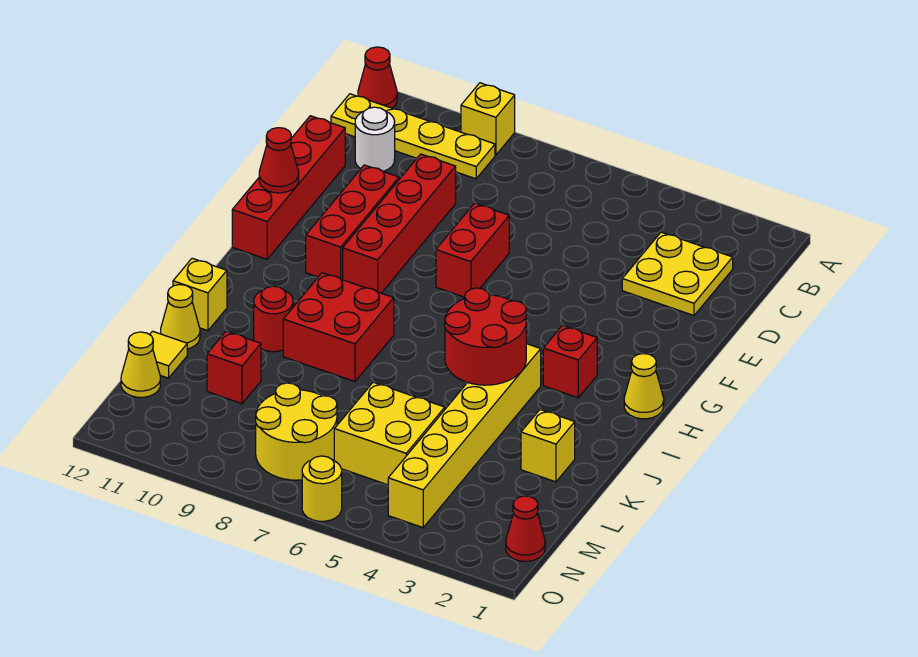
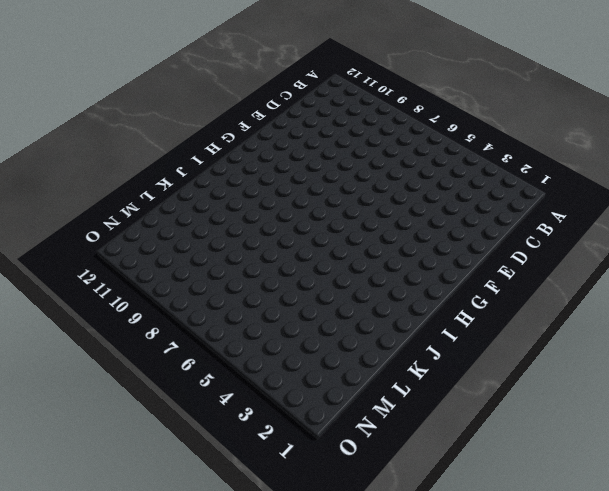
none -> yellow 1x1 brick [461,83,515,155]
none -> red 1x1 cone [358,47,397,108]
none -> yellow 1x4 plate [331,94,495,179]

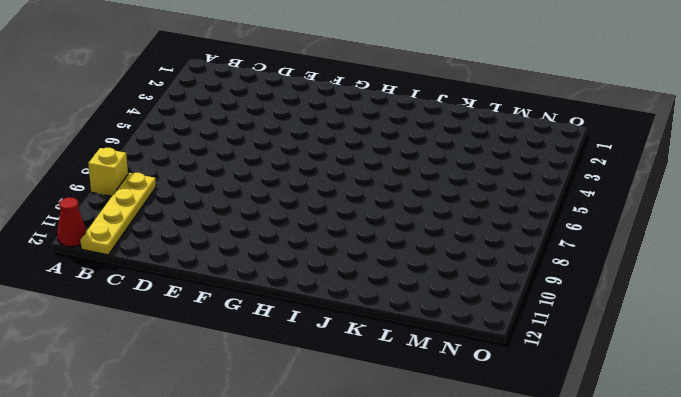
none -> yellow 2x2 plate [622,232,733,316]
none -> white 1x1 round brick [355,107,395,172]
none -> red 1x4 brick [343,154,456,293]

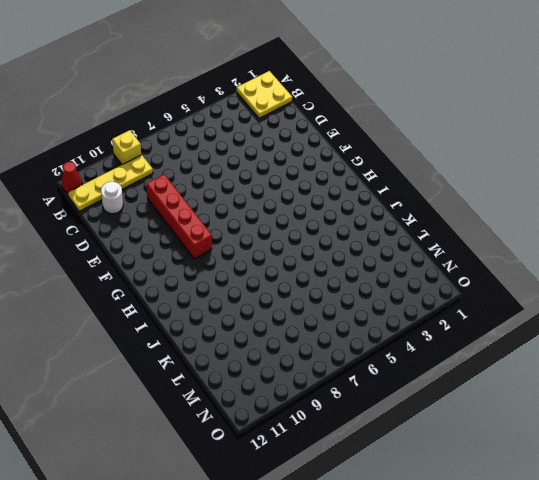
yellow 2x2 plate [237,71,292,118] -> yellow 2x2 plate moved to [622,232,733,316]
none -> red 1x4 brick [232,116,345,259]
none -> red 1x2 brick [436,203,509,297]
none -> red 1x3 brick [306,165,399,280]

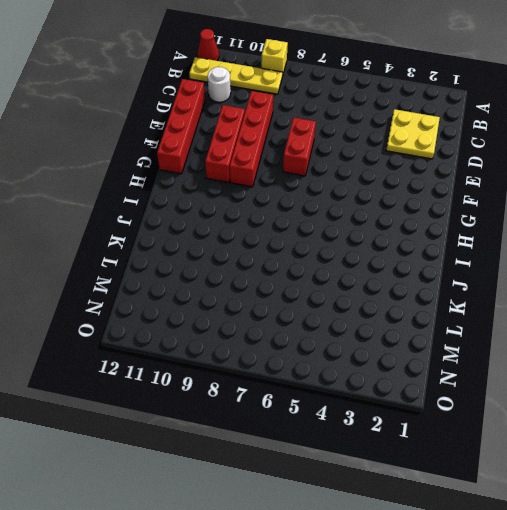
none -> yellow 1x1 cone [624,353,664,419]
none -> red 1x1 brick [543,326,597,398]
none -> yellow 1x6 brick [388,344,541,528]

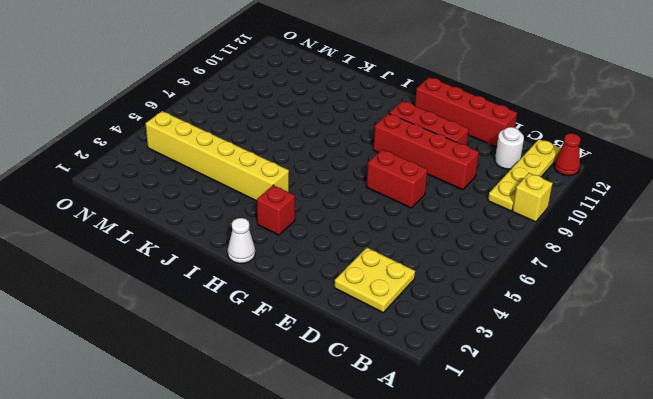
white 1x1 cone [228,218,255,263] -> yellow 1x1 cone [624,353,664,419]
none -> red 2x2 brick [283,273,394,382]
none -> red 1x1 round brick [254,286,293,352]
none -> yellow 1x1 brick [173,258,227,331]

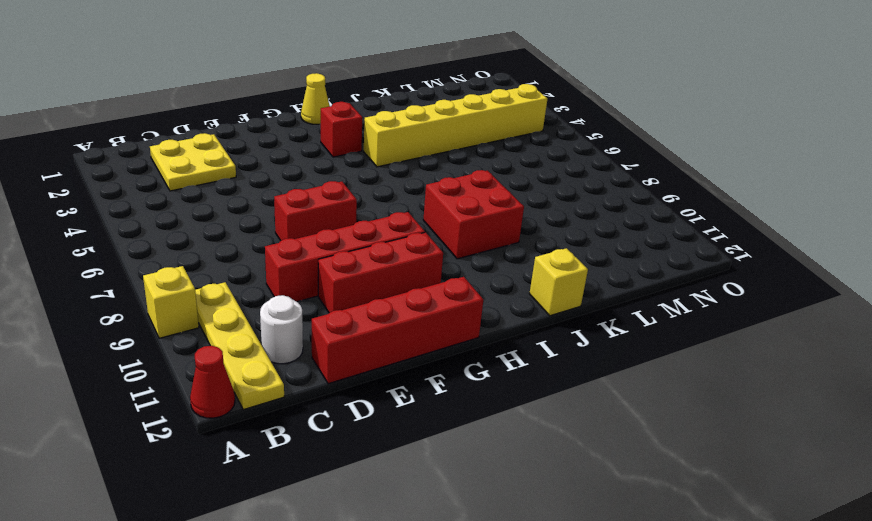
none -> red 1x1 round brick [254,286,293,352]
none -> yellow 1x1 brick [521,410,575,482]
none -> yellow 1x1 cone [161,285,200,349]

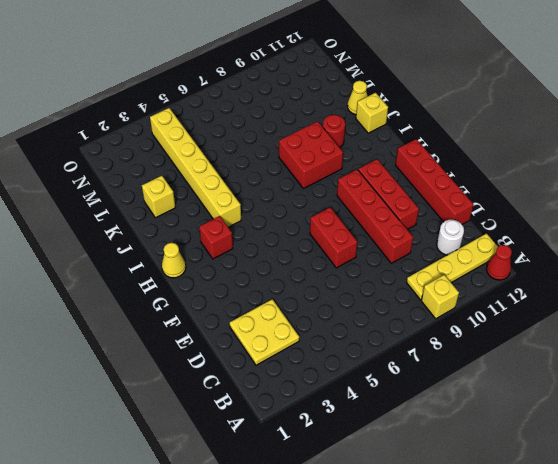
none -> yellow 2x2 brick [334,382,445,485]
none -> red 1x1 brick [207,331,261,404]
none -> yellow 1x1 tile [150,331,187,378]

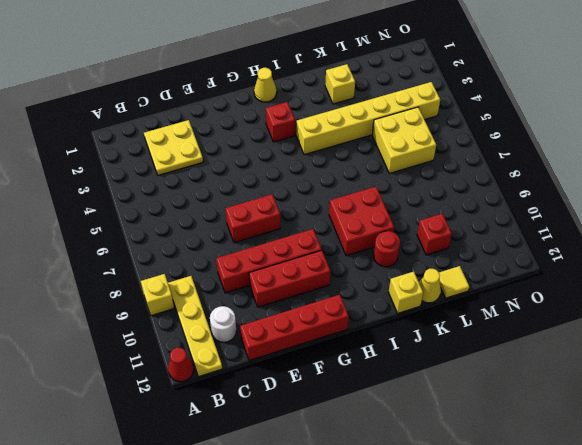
none -> yellow 2x2 round brick [256,383,337,480]
none -> yellow 1x1 cone [121,332,160,397]
none -> red 1x1 cone [506,496,545,561]

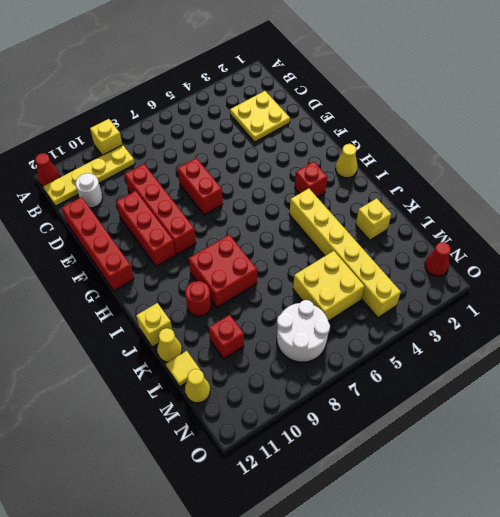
white 2x2 round brick [277,300,330,362] -> yellow 2x2 round brick [256,383,337,480]
none -> yellow 1x1 round brick [302,456,342,521]
none -> red 1x1 cone [259,128,299,193]
none -> red 2x2 round brick [445,288,526,385]

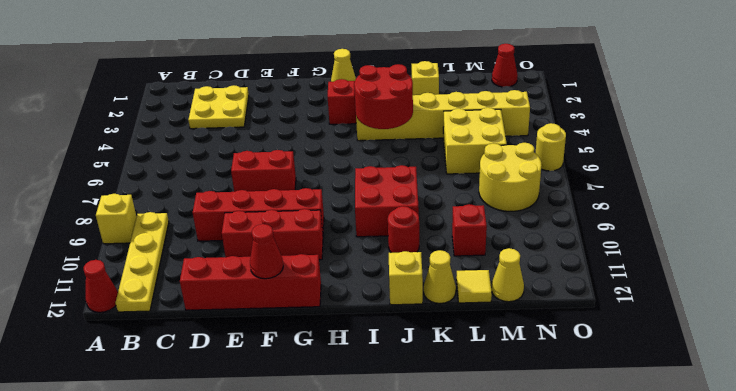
none -> white 1x1 round brick [355,107,395,172]

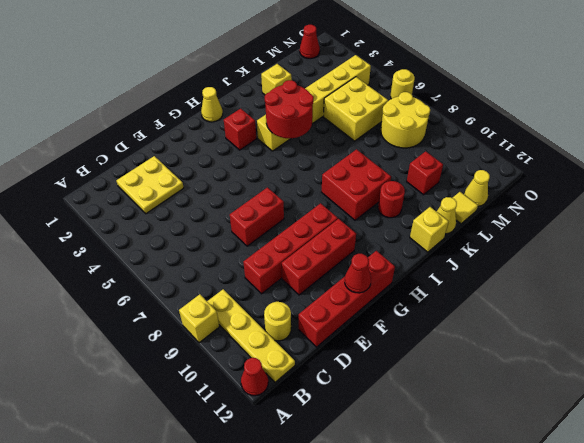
yellow 1x1 round brick [264,302,291,341] -> white 1x1 round brick [355,107,395,172]

